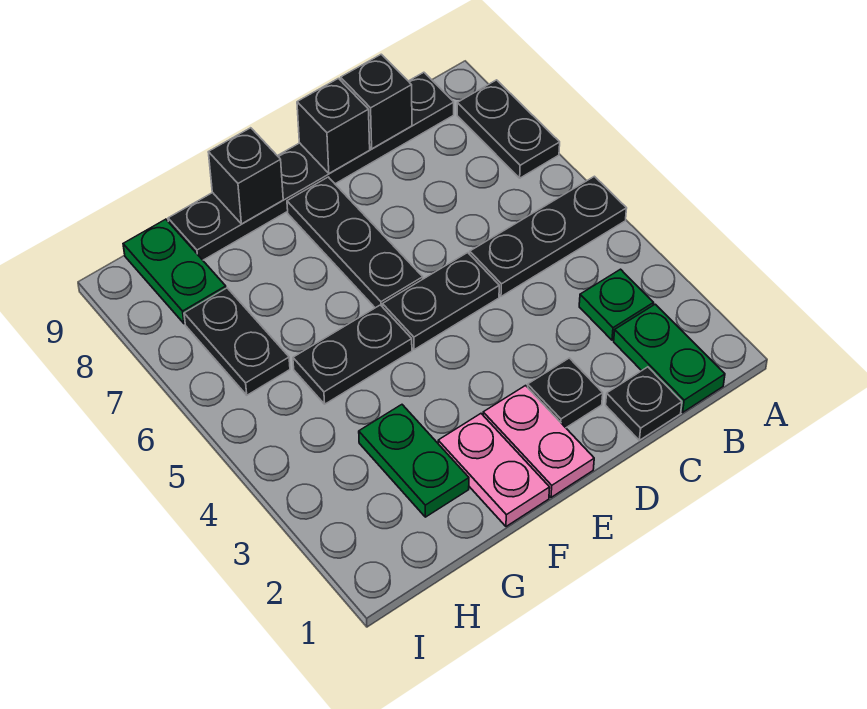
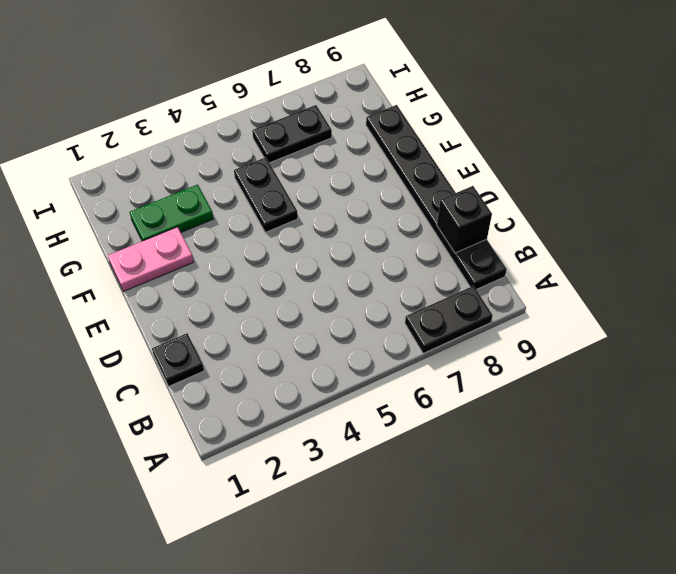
none -> black 1x3 plate [470,176,627,296]
none -> green 1x2 plate [614,304,725,412]
none -> green 1x1 plate [579,269,654,340]

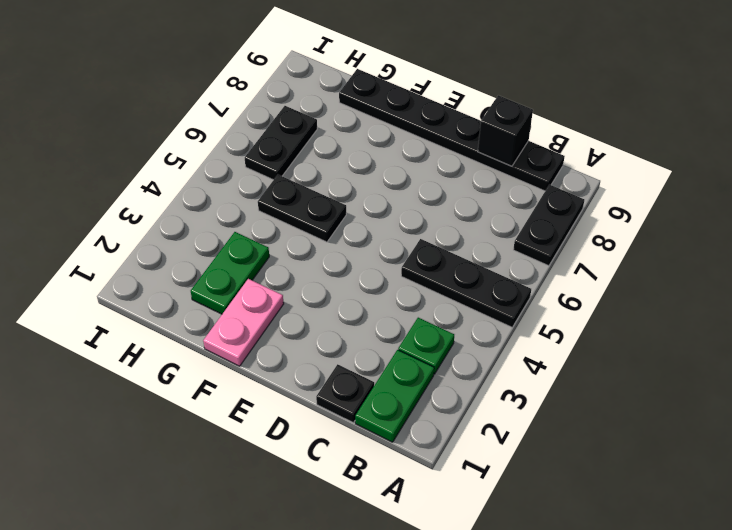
none -> black 1x1 plate [528,358,603,428]
none -> black 1x2 plate [383,253,499,350]
none -> pink 1x2 plate [483,386,594,497]

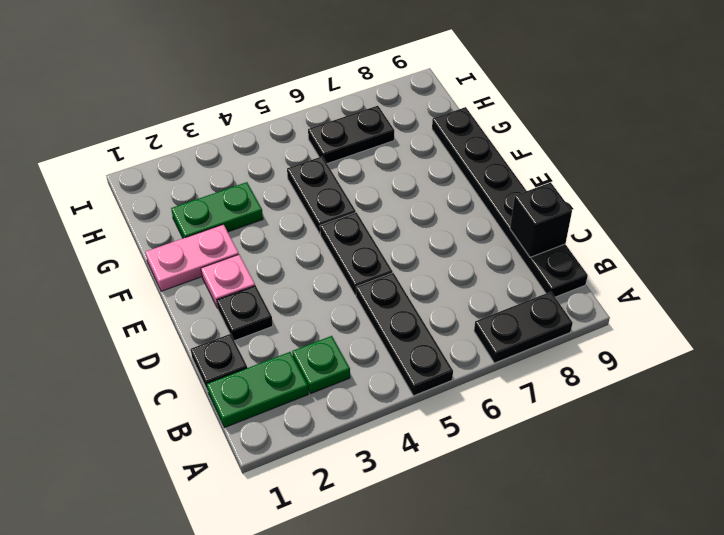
pink 1x1 plate [201,255,255,308] -> pink 1x2 plate [483,386,594,497]
none -> black 1x3 plate [287,177,423,308]
none -> green 1x2 plate [123,219,226,324]
none -> black 1x1 brick [297,78,370,174]

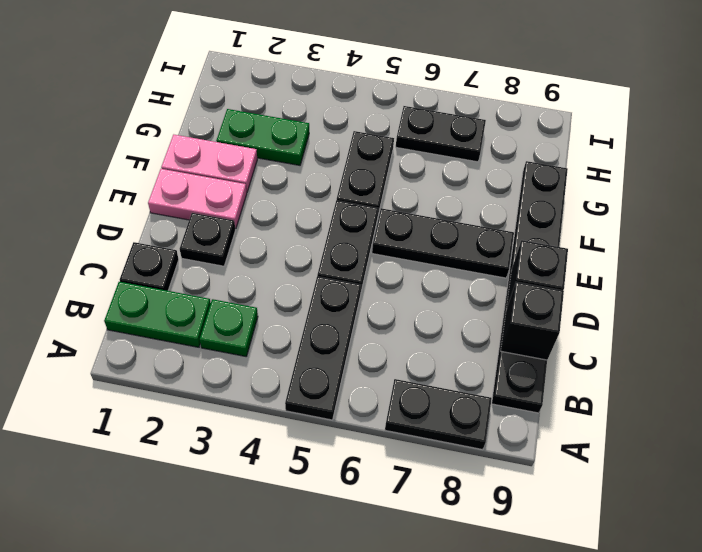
none -> green 1x2 plate [123,219,226,324]
none -> black 1x1 brick [208,128,283,224]

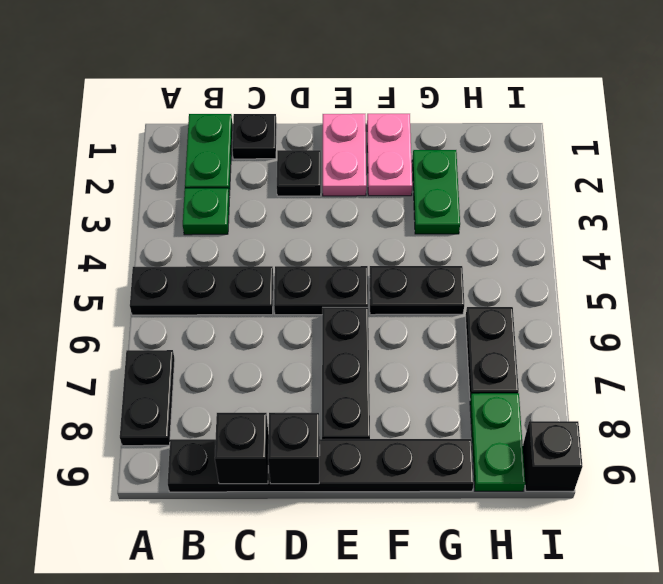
black 1x1 brick [523,421,583,491] -> black 1x1 brick moved to [208,128,283,224]

